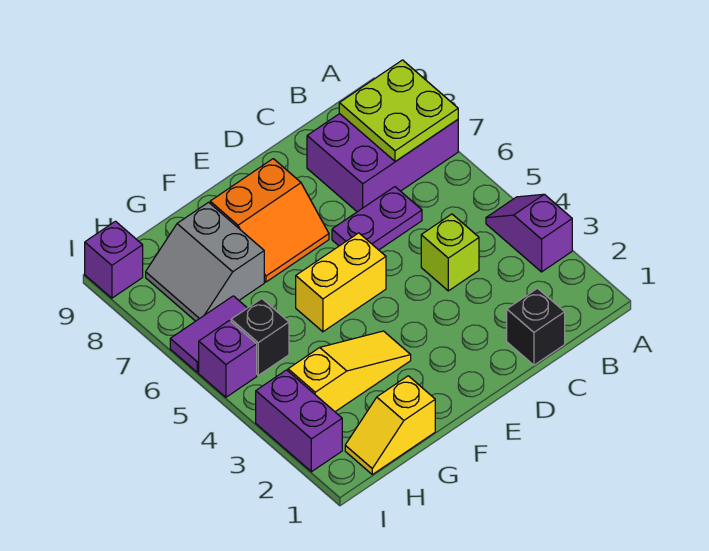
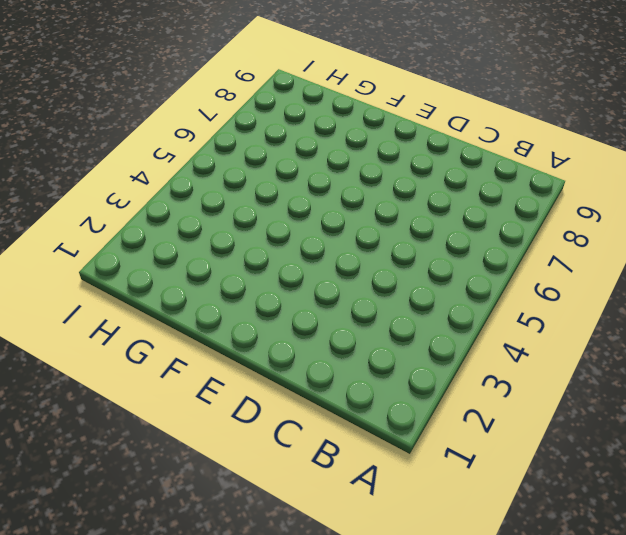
none -> purple 1x2 slope [486,194,572,272]
none -> purple 2x3 brick [307,114,458,212]
none -> black 1x1 brick [507,288,565,365]

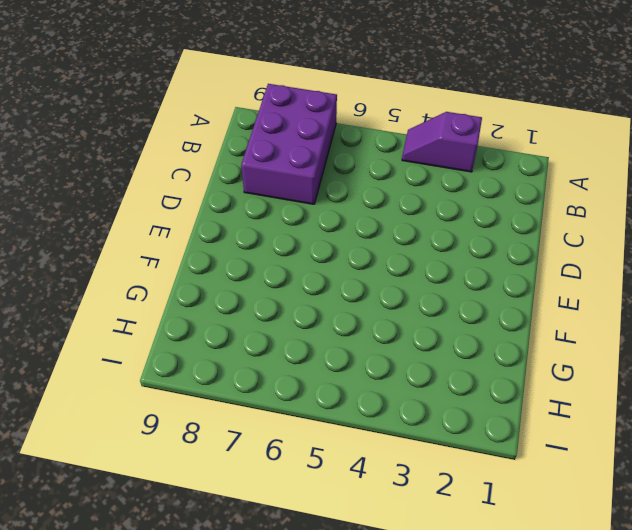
none -> black 1x1 brick [507,288,565,365]
none -> lime 1x1 brick [421,214,479,291]
none -> purple 1x2 plate [332,187,422,250]

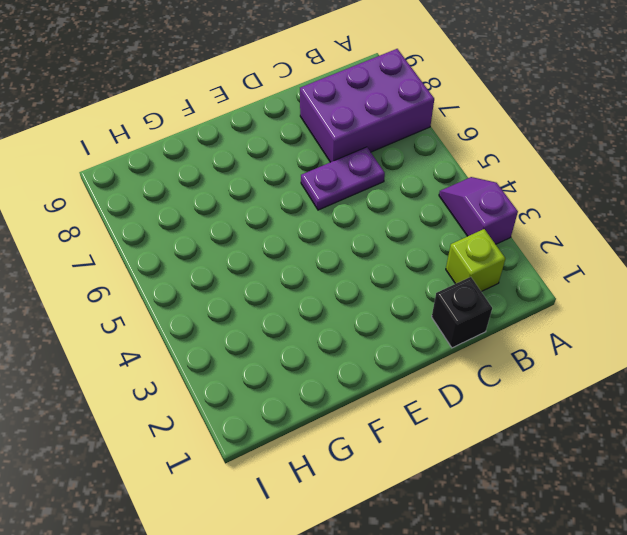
lime 1x1 brick [446,229,505,292] -> lime 1x1 brick moved to [421,214,479,291]
none -> yellow 1x2 brick [296,233,386,332]
none -> orange 2x2 slope [210,159,329,282]
none -> yellow 1x3 slope [288,331,411,412]

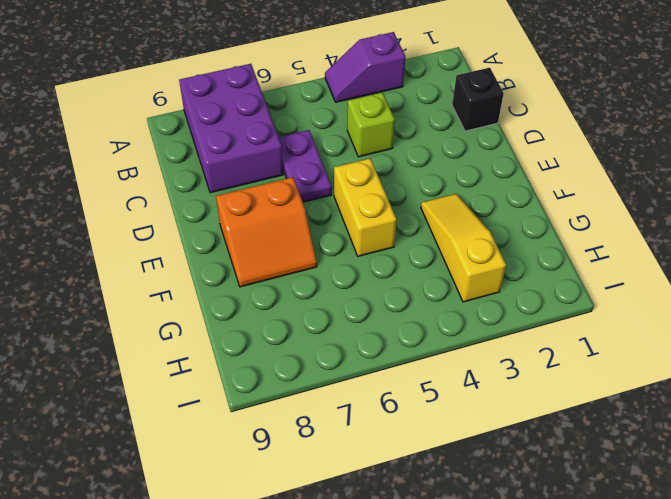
orange 2x2 slope [216,177,317,287] -> orange 2x2 slope turned to [210,159,329,282]
none -> yellow 1x2 slope [345,376,435,474]
none -> grey 2x2 slope [146,202,264,321]
none -> black 1x1 brick [231,299,289,375]

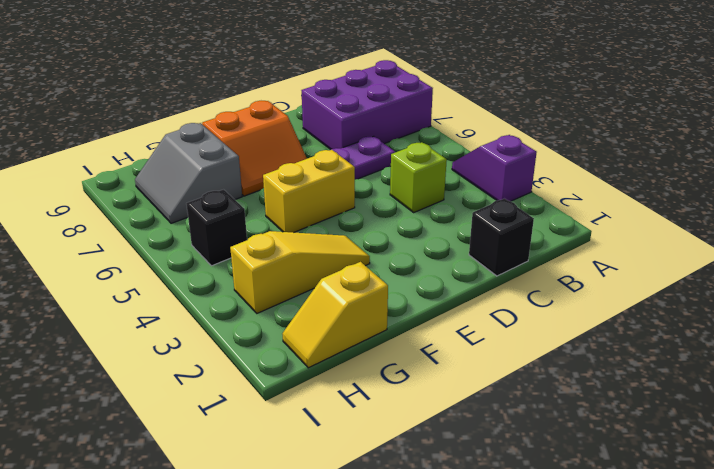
none -> purple 1x2 tile [170,296,247,372]
none -> purple 1x2 brick [256,370,342,472]
none -> purple 1x1 brick [199,321,257,397]

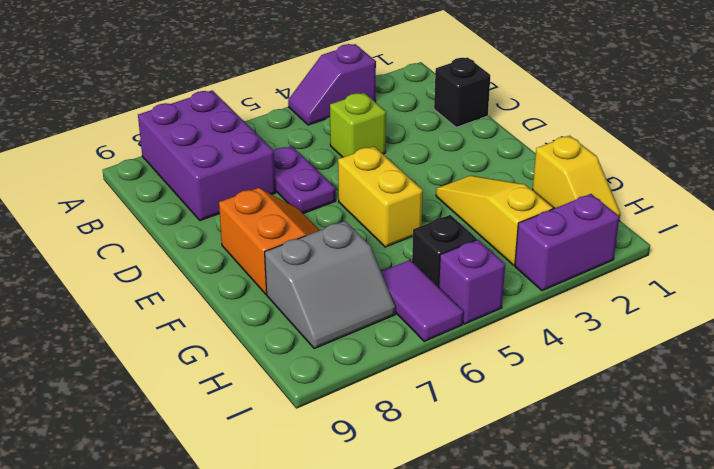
none -> purple 1x1 brick [85,221,143,298]
none -> lime 2x2 plate [339,60,458,162]

